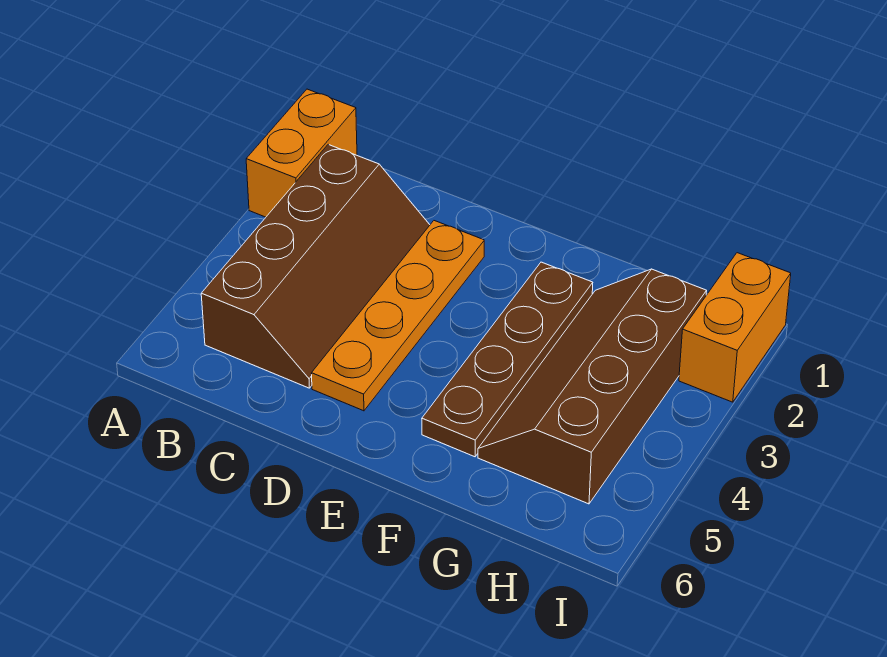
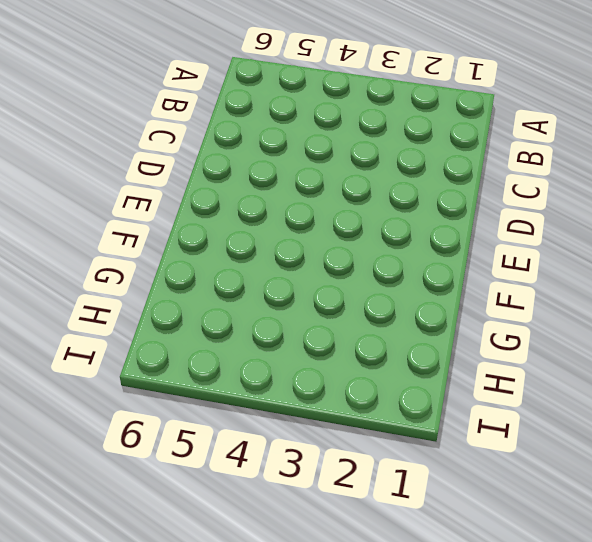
none -> orange 1x2 brick [246,89,357,217]
none -> brown 2x4 slope [201,145,430,388]

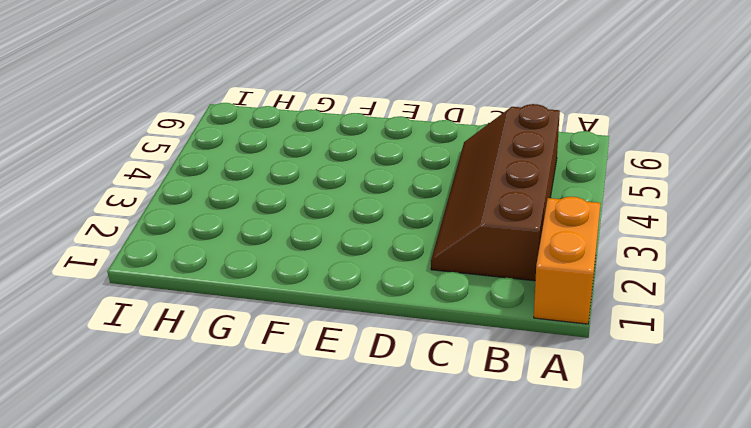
none -> orange 1x4 plate [311,221,484,411]
none -> brown 1x4 plate [422,262,593,457]

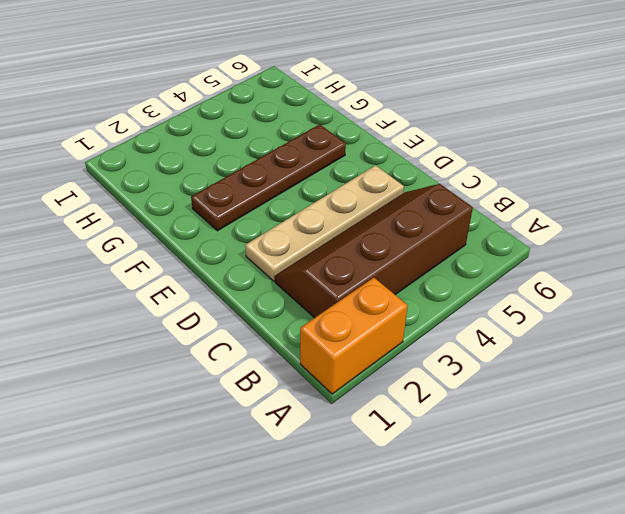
tan 1x4 plate [245,165,404,281] -> orange 1x4 plate [311,221,484,411]
none -> brown 2x4 slope [478,269,707,504]
none -> orange 1x2 brick [679,253,791,402]

